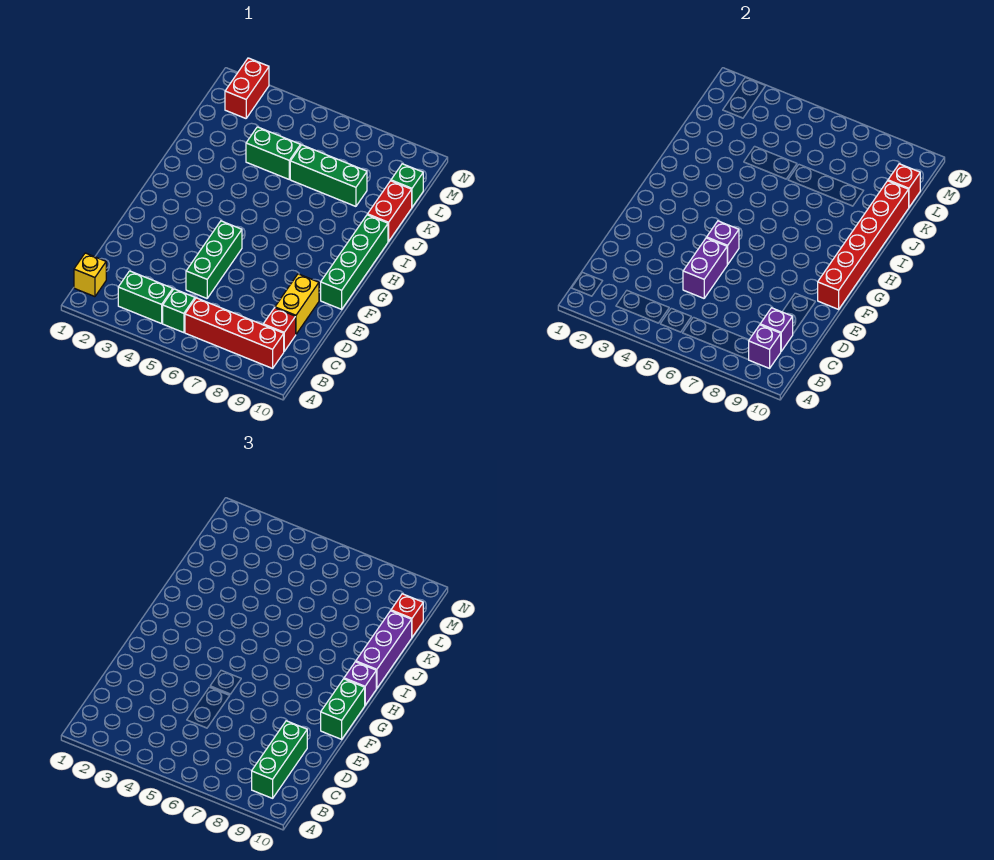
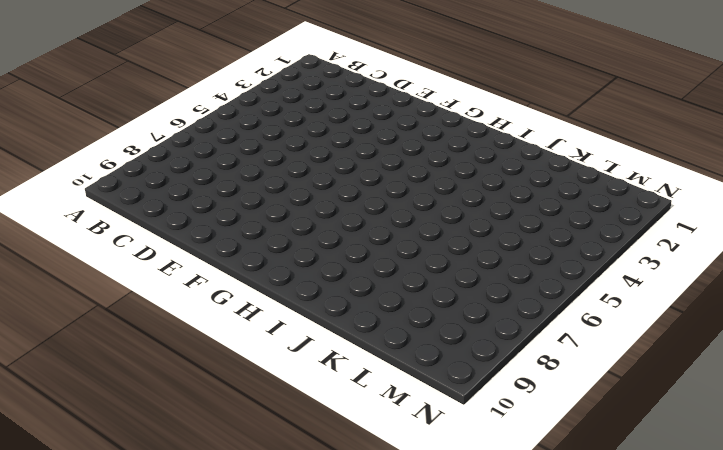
none -> yellow 1x1 brick [74,253,106,297]
none -> green 1x2 brick [118,271,173,324]
none -> green 1x1 brick [163,289,195,333]

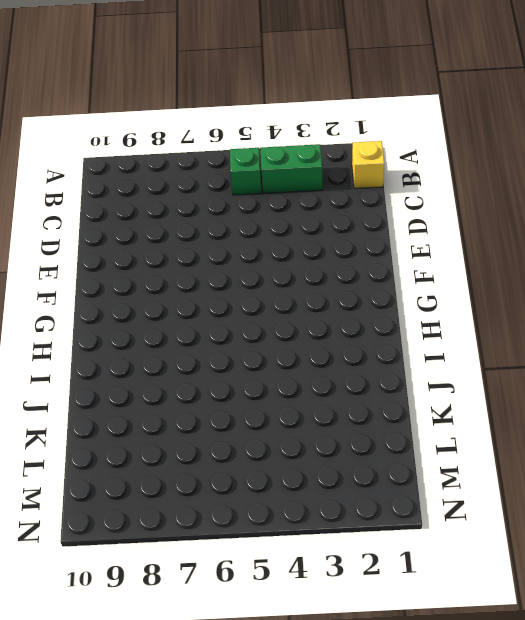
none -> red 1x4 brick [185,298,284,368]
none -> red 1x1 brick [263,308,296,351]
none -> green 1x3 brick [186,221,242,298]

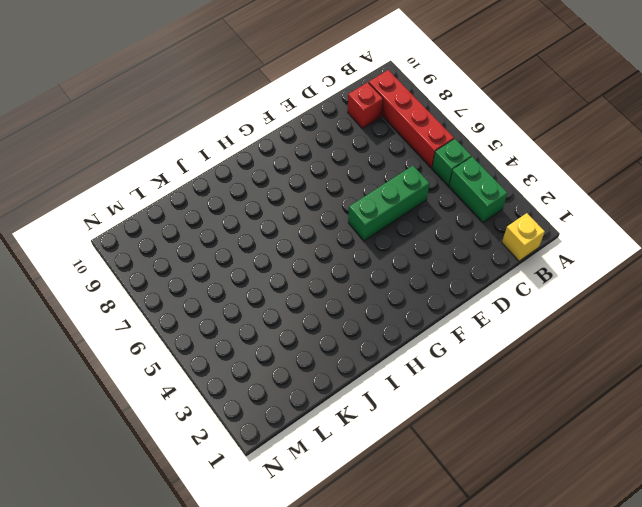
none -> yellow 1x2 brick [275,274,319,334]
none -> green 1x4 brick [321,215,388,309]
none -> red 1x2 brick [368,181,412,241]

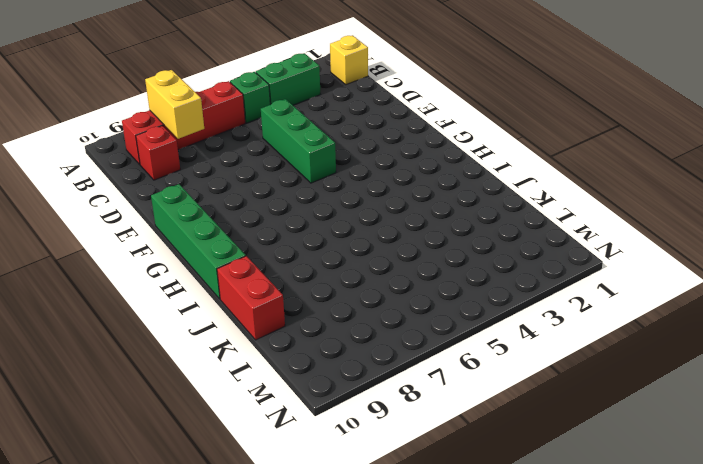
yellow 1x2 brick [145,70,204,139] -> yellow 1x2 brick moved to [275,274,319,334]
none -> green 1x2 brick [246,127,301,179]
none -> green 1x3 brick [290,145,367,206]
none -> green 1x1 brick [391,164,423,207]

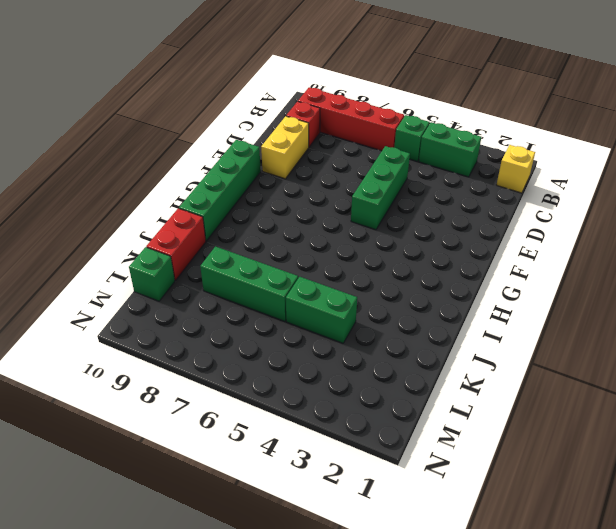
none -> red 1x2 brick [225,58,269,118]
none -> purple 1x1 brick [749,325,781,368]
none -> purple 1x1 brick [760,308,793,351]

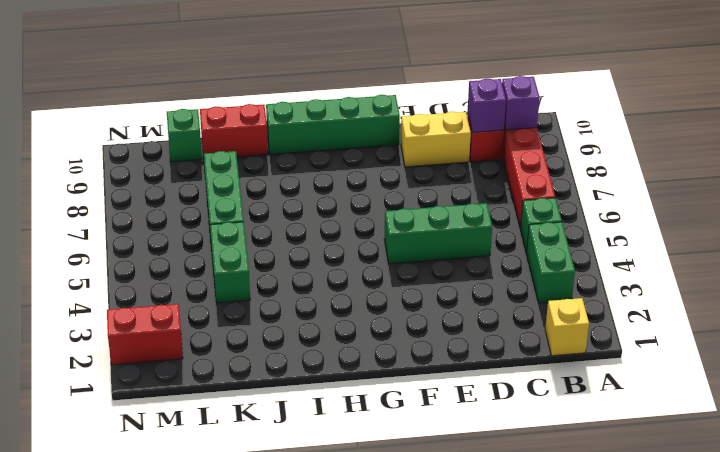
none -> purple 1x2 brick [683,238,728,298]
none -> purple 1x1 brick [707,221,739,264]
none -> red 1x6 brick [818,181,909,309]

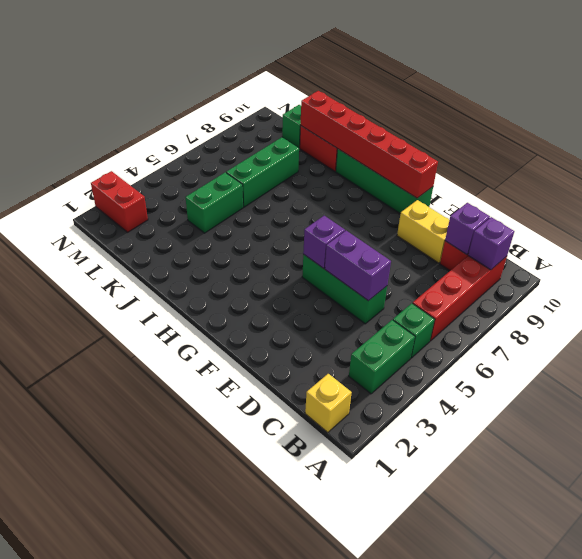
none -> red 1x1 brick [888,164,920,207]
none -> green 1x3 brick [252,721,307,798]
none -> green 1x2 brick [321,679,365,739]

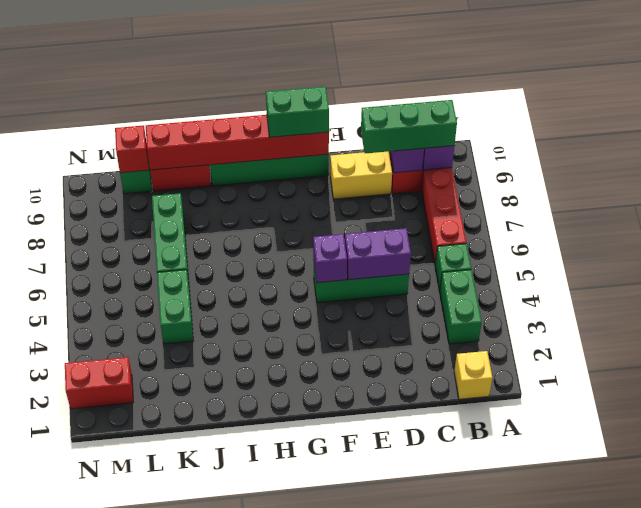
none -> purple 1x1 brick [344,662,376,705]
none -> purple 1x3 brick [356,611,412,689]
none -> red 1x1 brick [391,594,423,637]

